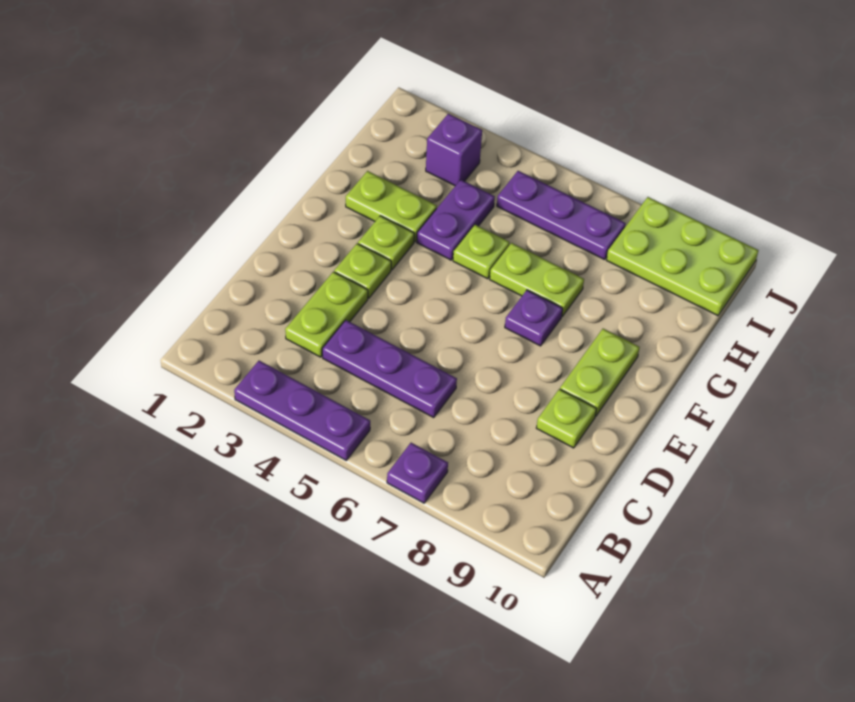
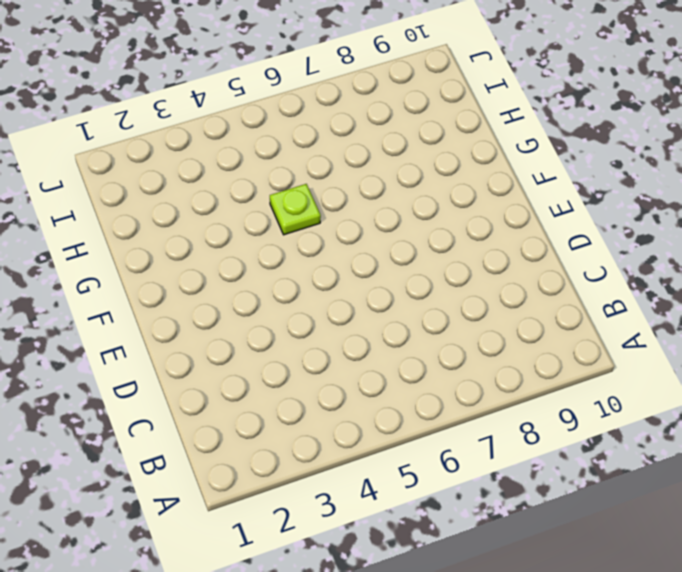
none -> purple 1x3 plate [234,361,370,460]
none -> purple 1x1 plate [387,443,448,503]
none -> lime 1x2 plate [285,272,368,357]

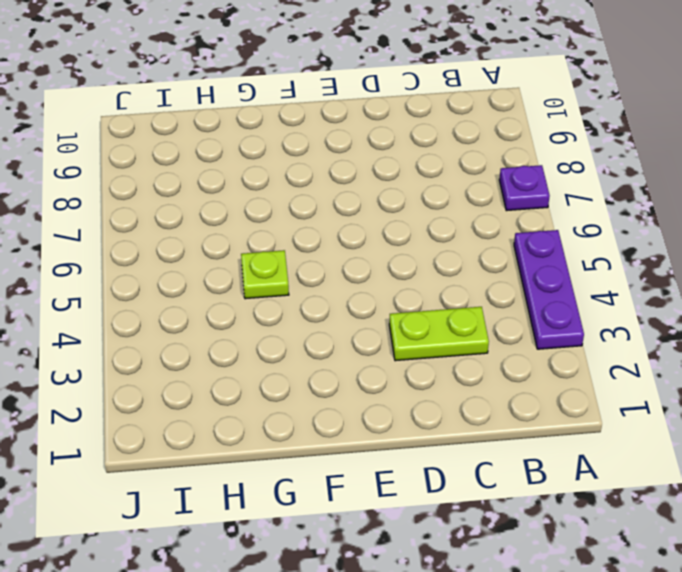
none -> purple 1x3 plate [322,320,457,418]
none -> lime 1x1 plate [536,389,596,448]
none -> lime 1x1 plate [334,244,391,298]

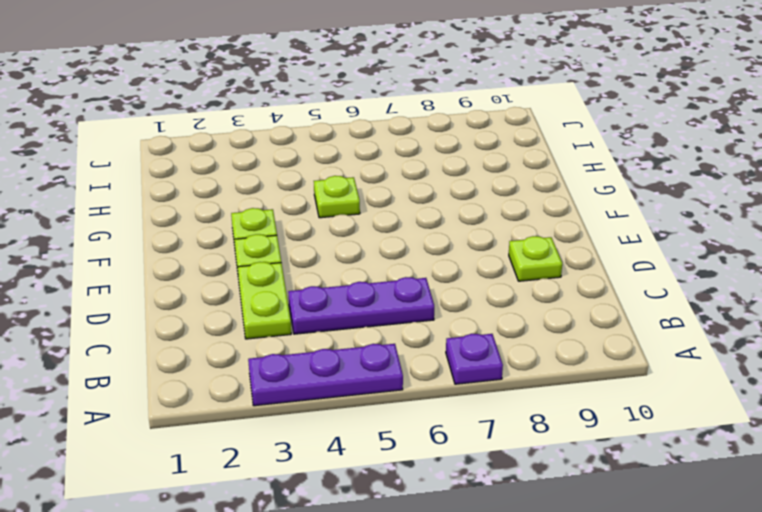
none -> lime 1x2 plate [560,329,640,416]
none -> purple 1x1 plate [505,290,563,346]
none -> lime 1x2 plate [346,171,437,242]

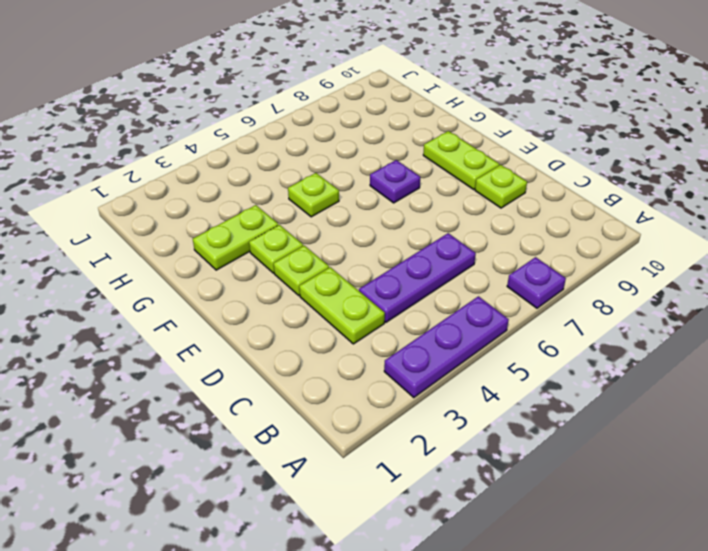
none -> purple 1x2 plate [417,180,495,260]
none -> lime 1x2 plate [490,243,584,316]
none -> purple 1x1 brick [426,114,482,186]

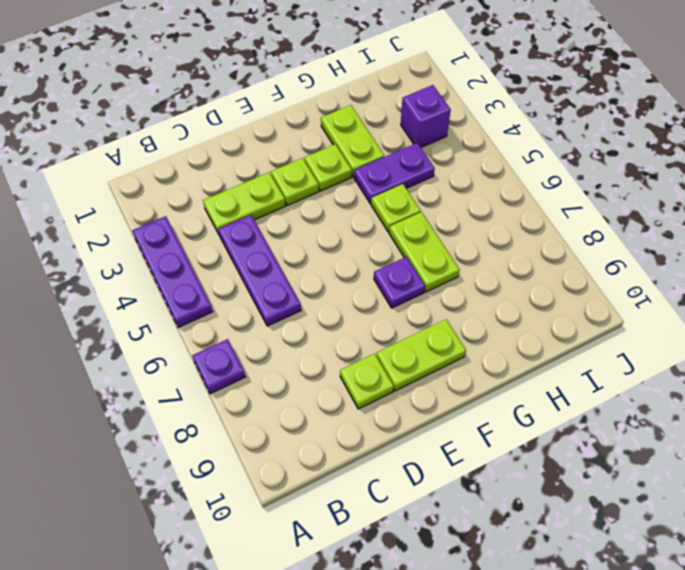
none -> purple 1x3 plate [497,171,626,260]
none -> lime 2x3 plate [606,197,759,316]

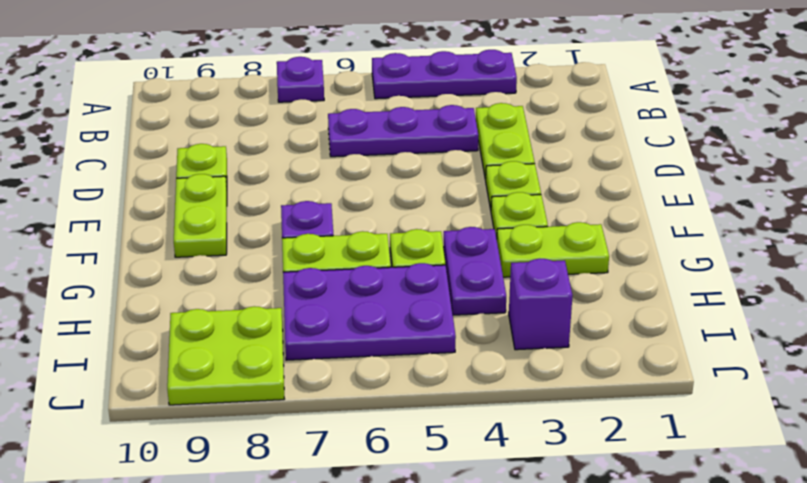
purple 2x3 plate [283,263,456,360] -> purple 1x3 plate [497,171,626,260]
lime 2x2 plate [167,306,284,405] -> lime 2x3 plate [606,197,759,316]

